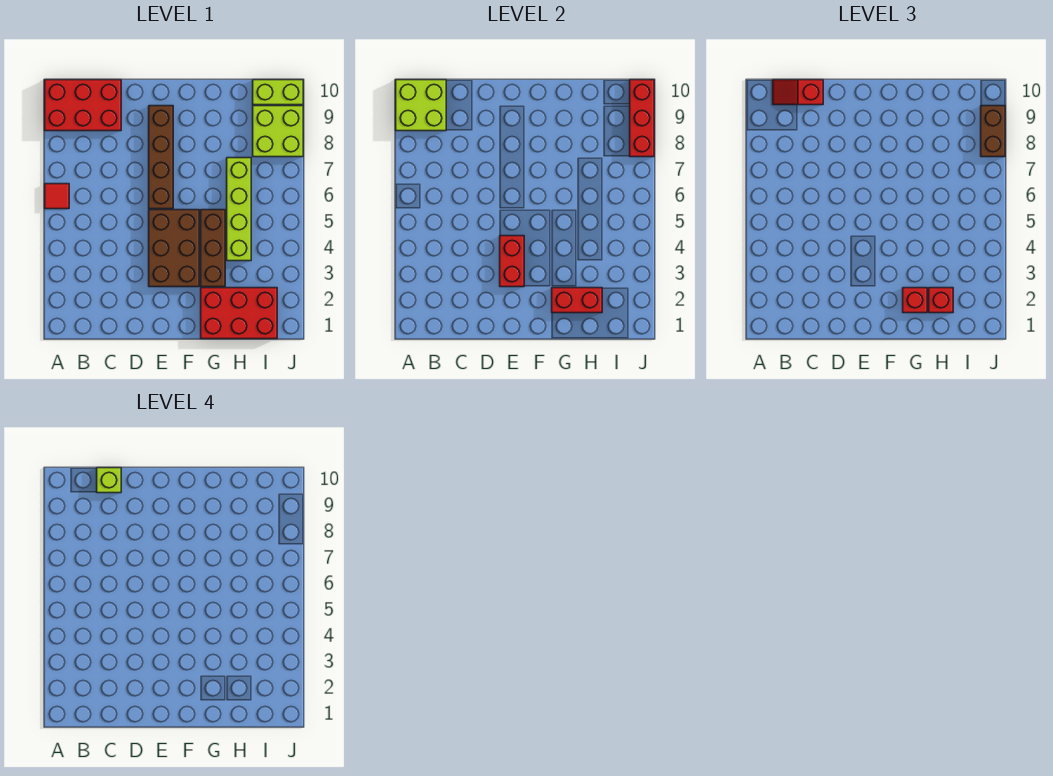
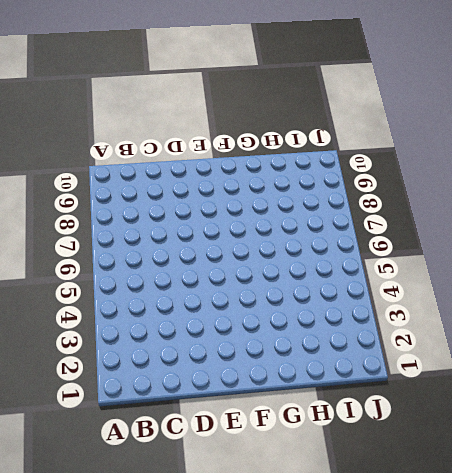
none -> red 1x1 tile [45,184,69,209]
none -> red 2x3 brick [45,80,121,131]
none -> brown 2x3 brick [149,210,199,287]

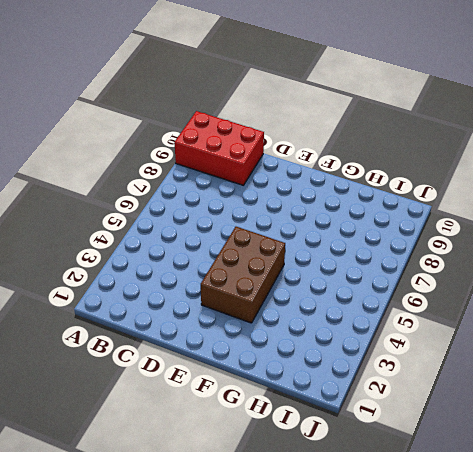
none -> red 1x1 tile [45,184,69,209]
none -> brown 1x4 brick [149,106,173,209]
none -> red 2x3 brick [201,288,277,339]

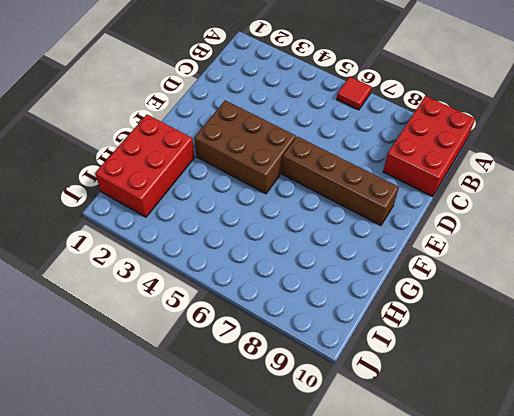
none -> brown 1x3 brick [201,210,225,287]
none -> lime 1x4 brick [227,158,251,261]
none -> lime 2x2 brick [253,106,303,157]

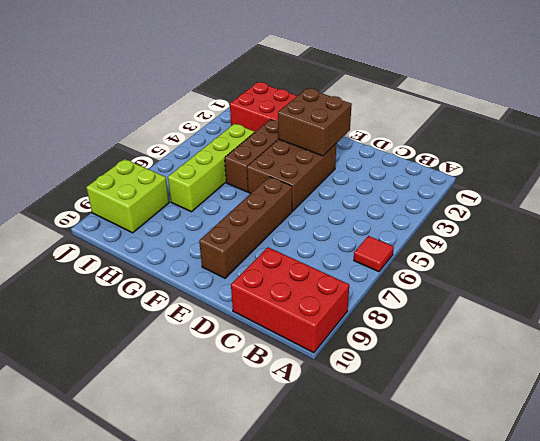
brown 2x2 brick [278,88,352,156] -> red 1x2 brick [500,236,524,287]
none -> lime 1x2 brick [253,80,303,105]
none -> lime 2x2 brick [396,80,446,131]
none -> red 1x2 brick [552,288,602,313]

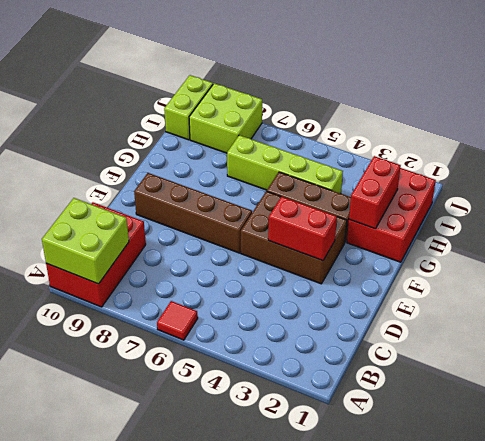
none -> red 1x3 brick [630,80,654,157]
none -> red 1x2 slope [773,80,823,105]
none -> red 1x1 brick [903,288,927,313]

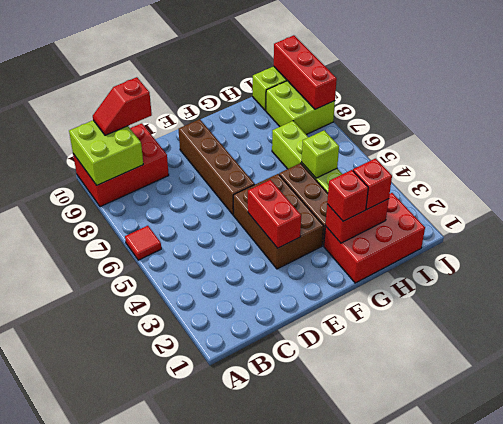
lime 1x1 brick [302,130,339,178] -> lime 1x1 brick moved to [97,468,121,493]
none -> brown 1x2 brick [981,106,1005,157]

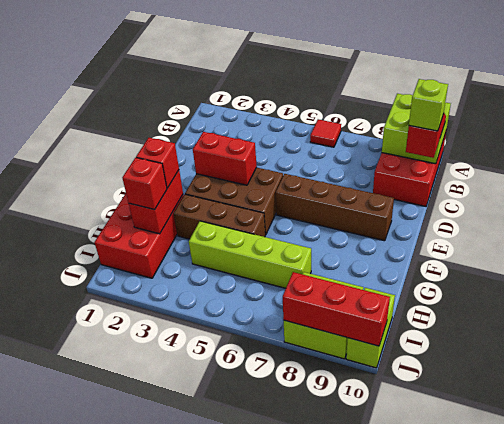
none -> brown 1x2 brick [981,106,1005,157]

